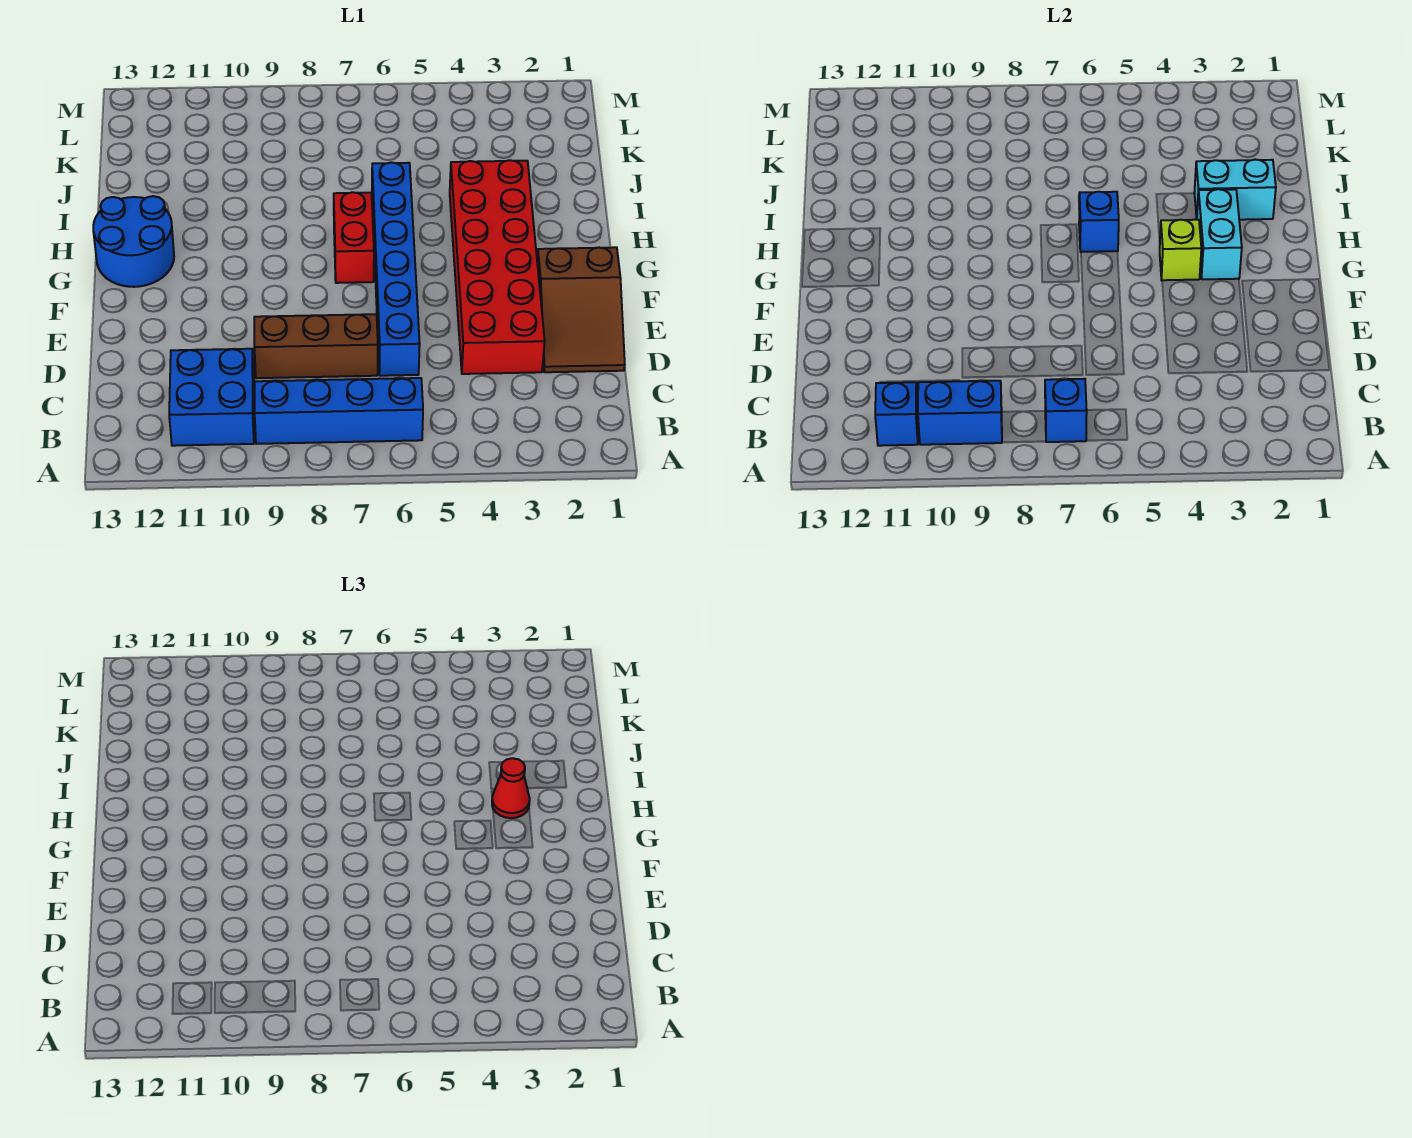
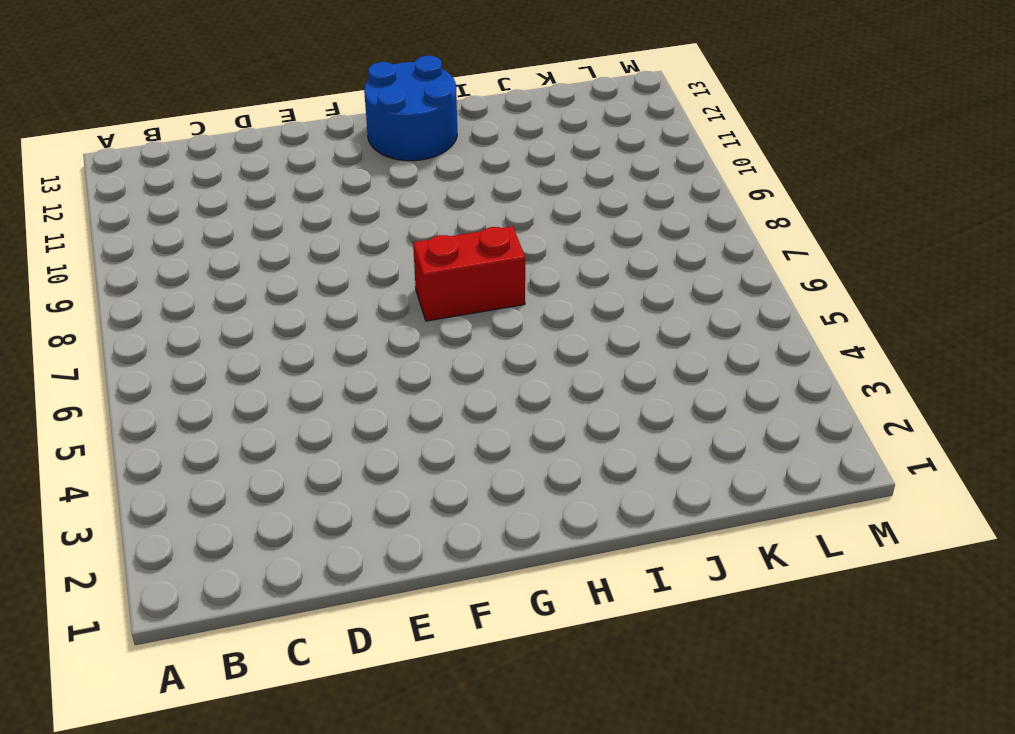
none -> blue 1x4 brick [255,378,423,444]
none -> blue 2x2 brick [169,349,254,446]
none -> brown 2x3 slope [537,247,625,372]

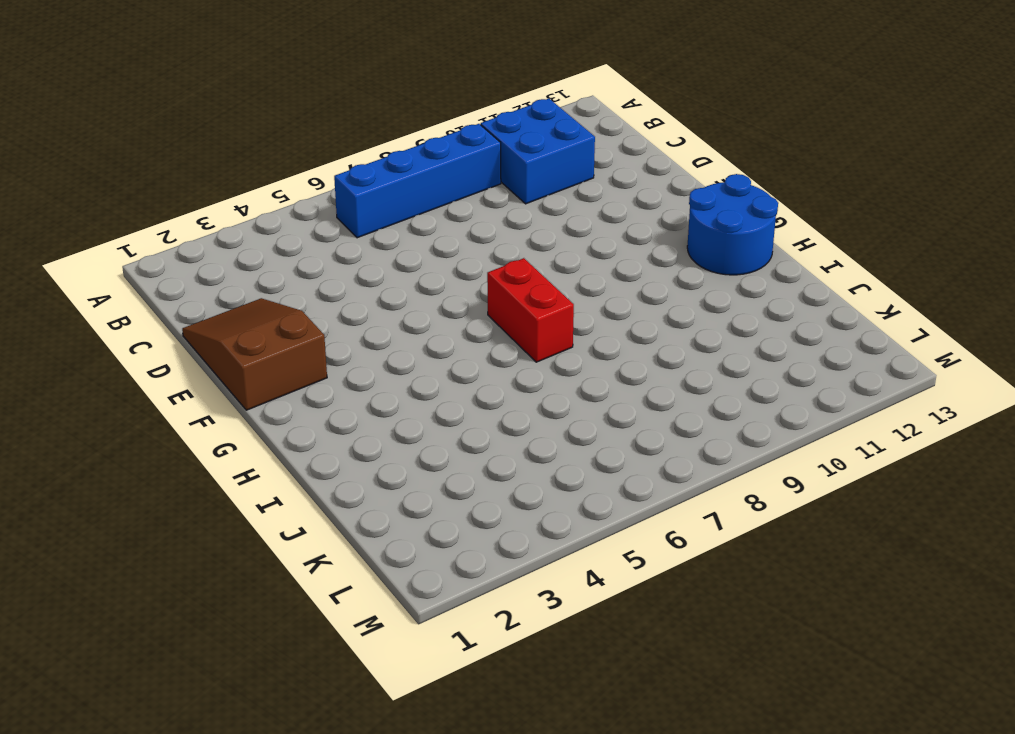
none -> red 2x6 brick [450,160,545,374]
none -> blue 1x6 brick [372,162,420,376]
none -> brown 1x3 brick [254,314,378,378]

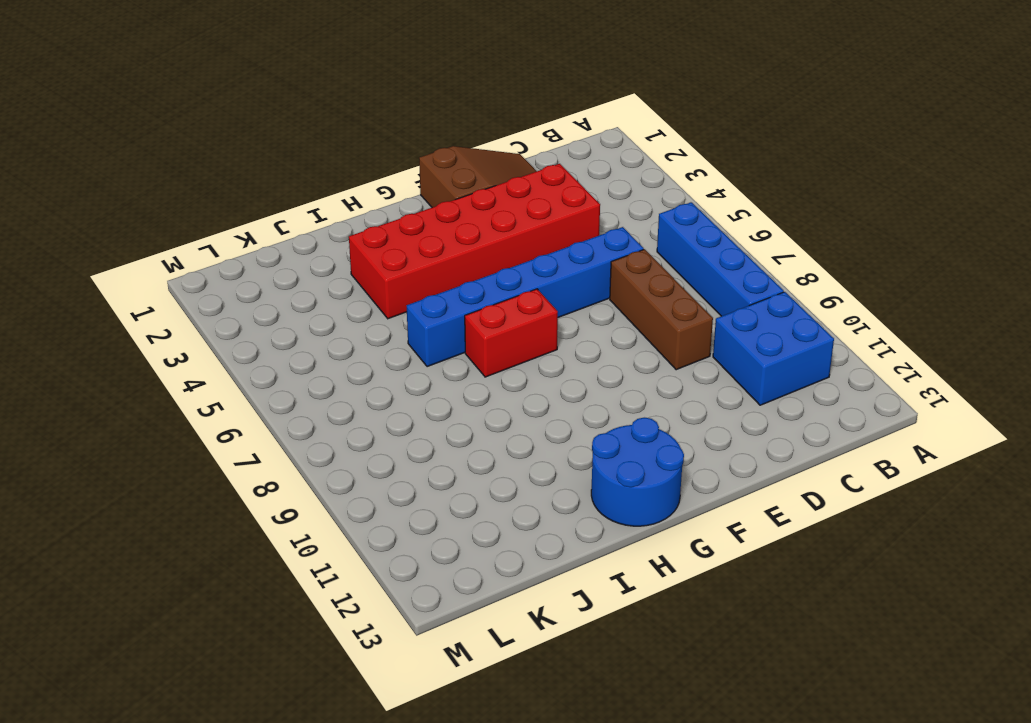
none -> blue 1x1 brick [1045,379,1087,442]
none -> blue 1x2 brick [918,381,1002,445]
none -> blue 1x1 brick [875,382,918,446]

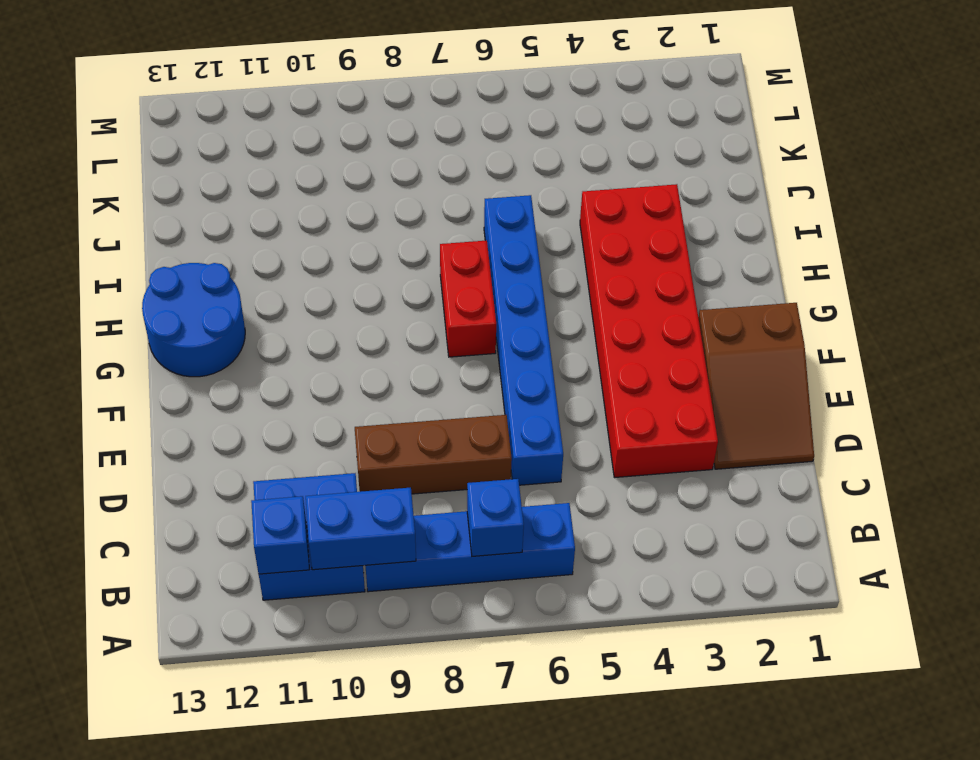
none -> cyan 1x2 brick [1197,189,1242,279]
none -> lime 1x1 brick [1160,220,1201,280]
none -> blue 1x1 brick [1079,192,1119,252]

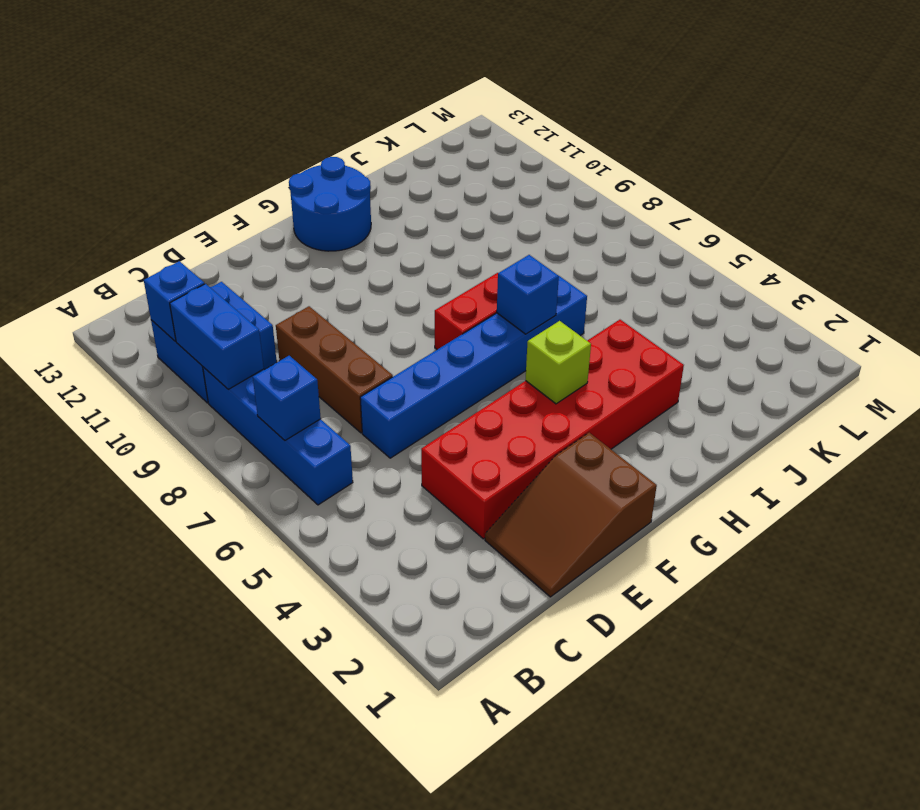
none -> cyan 1x2 brick [1197,189,1242,279]
none -> cyan 1x2 brick [1194,160,1276,220]
none -> red 1x1 cone [492,758,530,818]

